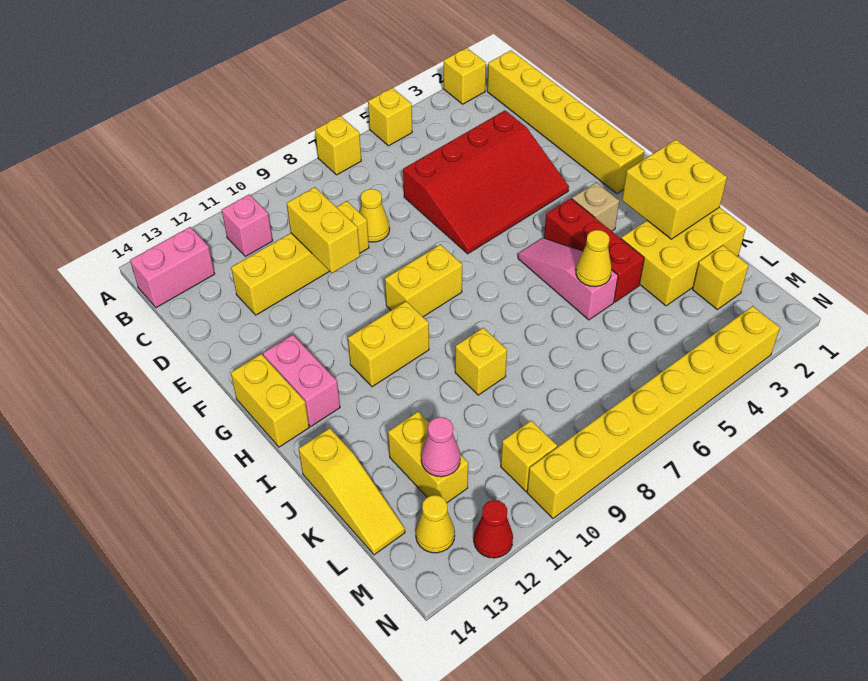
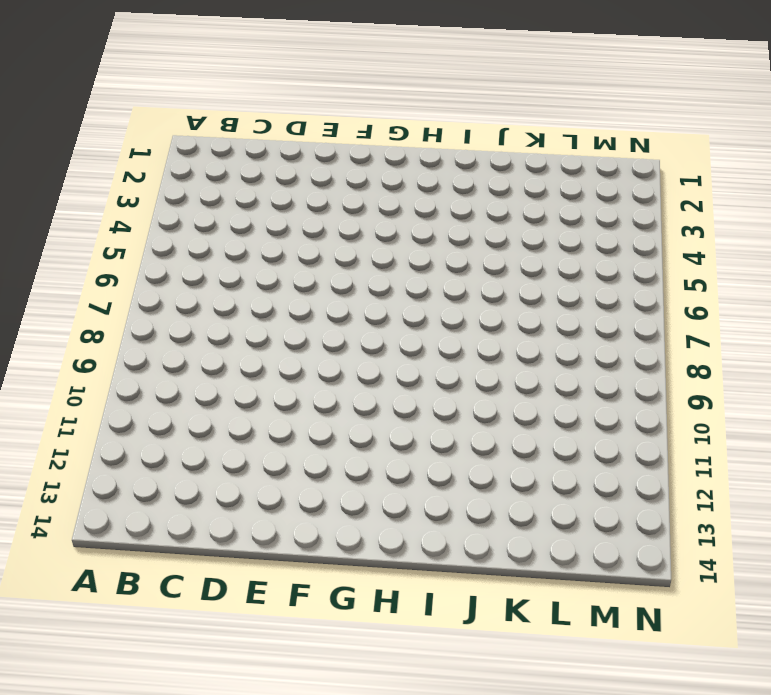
none -> yellow 1x1 brick [444,48,486,104]
none -> yellow 1x1 brick [368,88,412,146]
none -> yellow 1x1 brick [315,116,361,175]

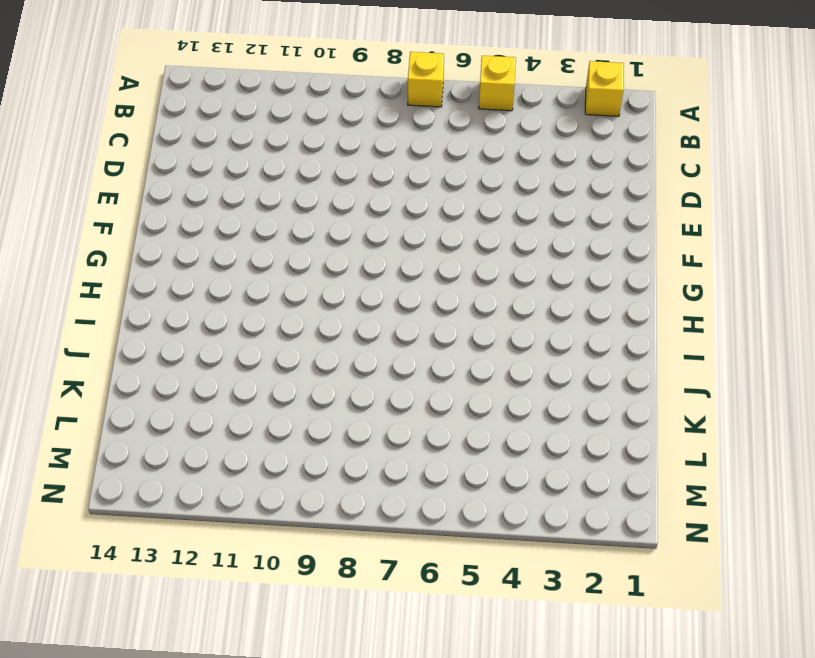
none -> yellow 1x6 brick [487,51,644,194]
none -> pink 1x1 brick [222,194,273,256]
none -> pink 1x2 brick [130,227,215,308]

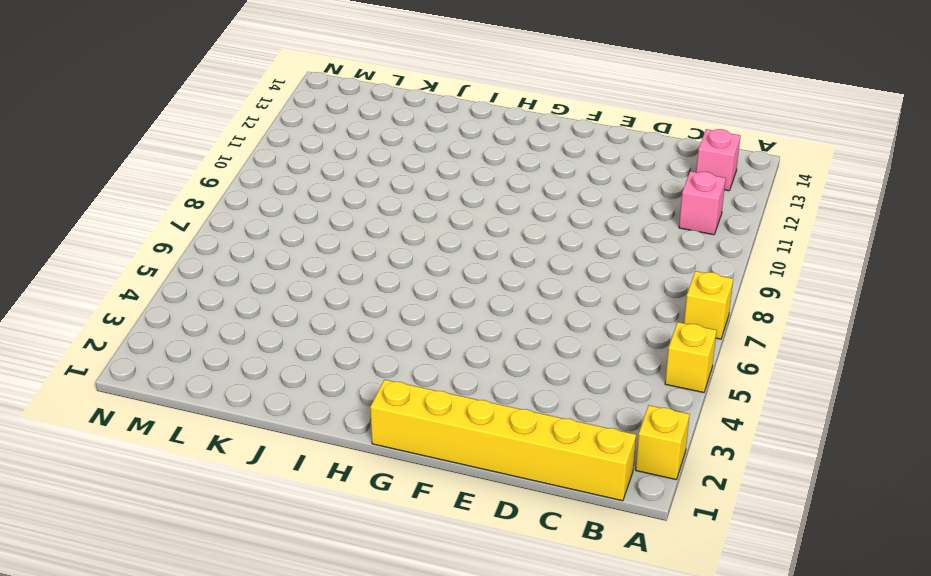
pink 1x1 brick [696,129,740,191] -> pink 1x2 brick [130,227,215,308]
none -> red 3x4 slope [403,111,569,254]
none -> yellow 1x1 cone [360,189,390,242]
none -> yellow 1x4 brick [231,201,369,315]

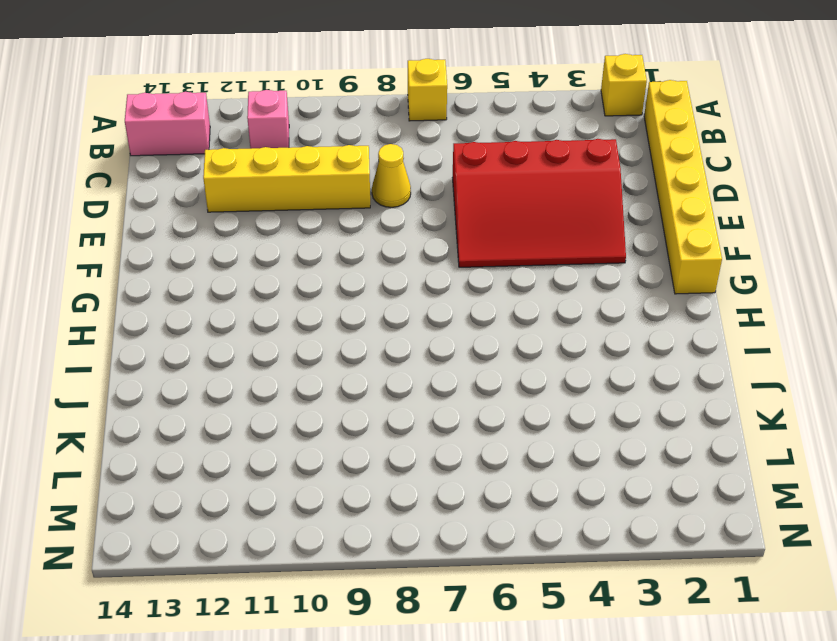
none -> yellow 1x1 brick [368,88,412,146]
none -> yellow 1x2 brick [385,244,462,317]
none -> pink 1x2 brick [263,335,340,426]

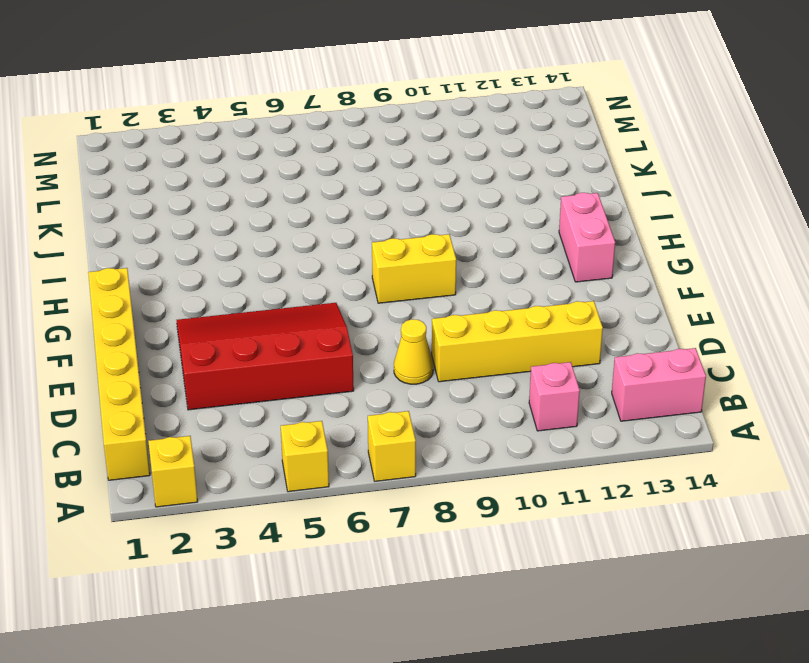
none -> yellow 1x2 brick [231,354,309,447]
none -> tan 1x1 brick [572,182,619,231]
none -> red 1x3 brick [544,198,644,302]

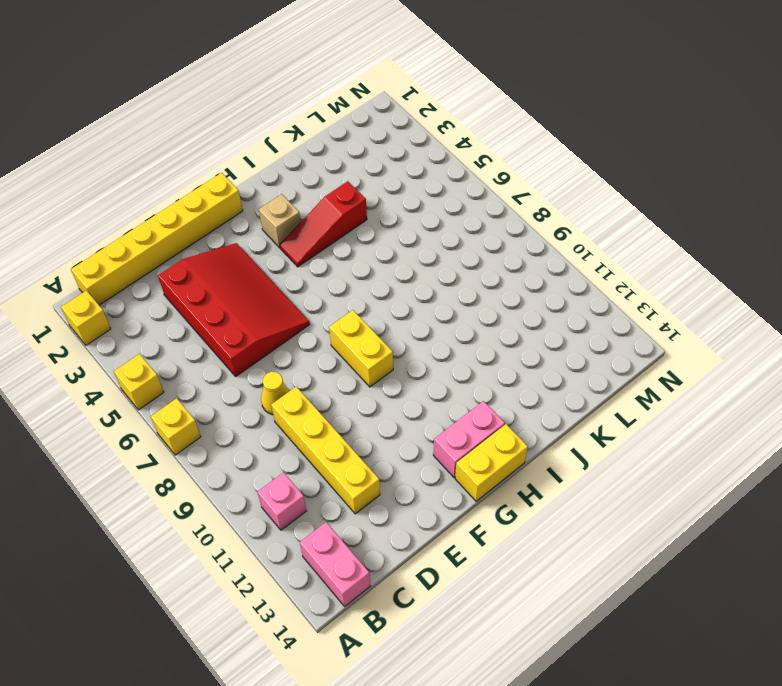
red 1x3 slope [280,181,367,267] -> red 1x3 brick [544,198,644,302]
none -> pink 1x3 slope [518,238,618,320]
none -> yellow 1x2 brick [348,301,429,387]
none -> yellow 2x3 brick [621,207,746,306]

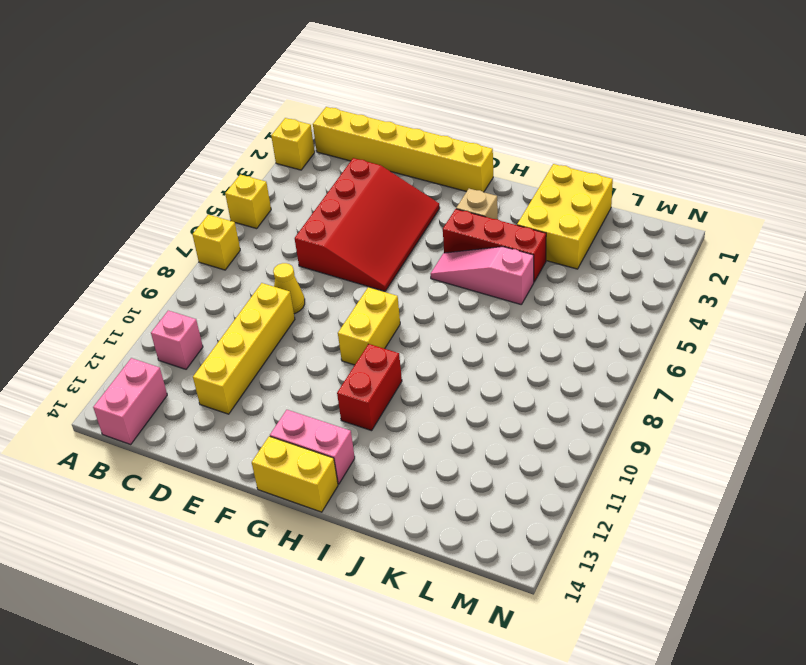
red 1x2 brick [337,344,402,431] -> yellow 1x2 brick [348,301,429,387]
none -> yellow 1x1 brick [455,328,507,395]
none -> yellow 1x3 slope [299,428,405,555]
none -> yellow 1x2 brick [388,412,468,503]

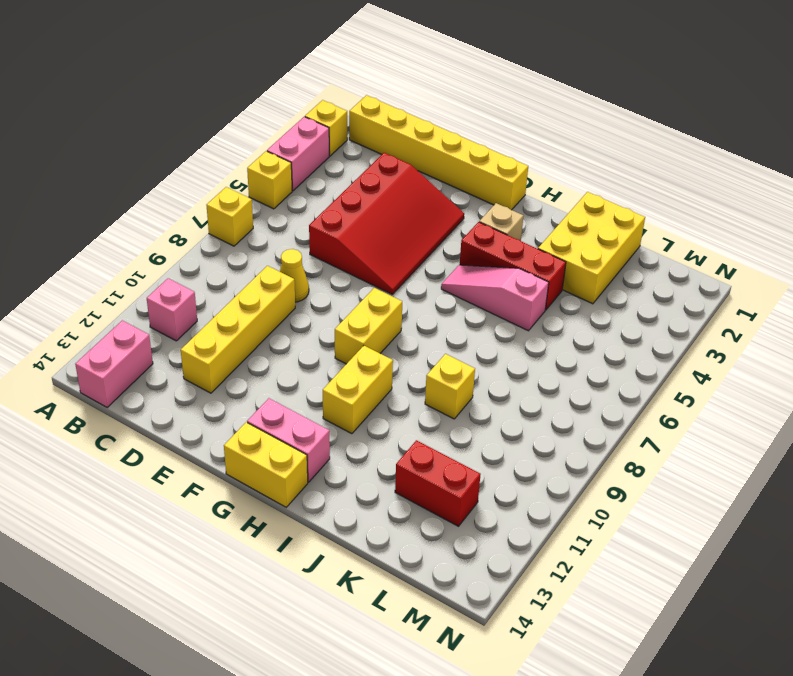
pink 1x2 brick [267,117,329,191] -> none
red 1x2 brick [395,440,481,526] -> yellow 1x2 brick [388,412,468,503]
none -> yellow 1x3 slope [299,428,405,555]
none -> yellow 1x1 brick [692,245,749,310]
none -> yellow 1x1 brick [501,421,557,491]

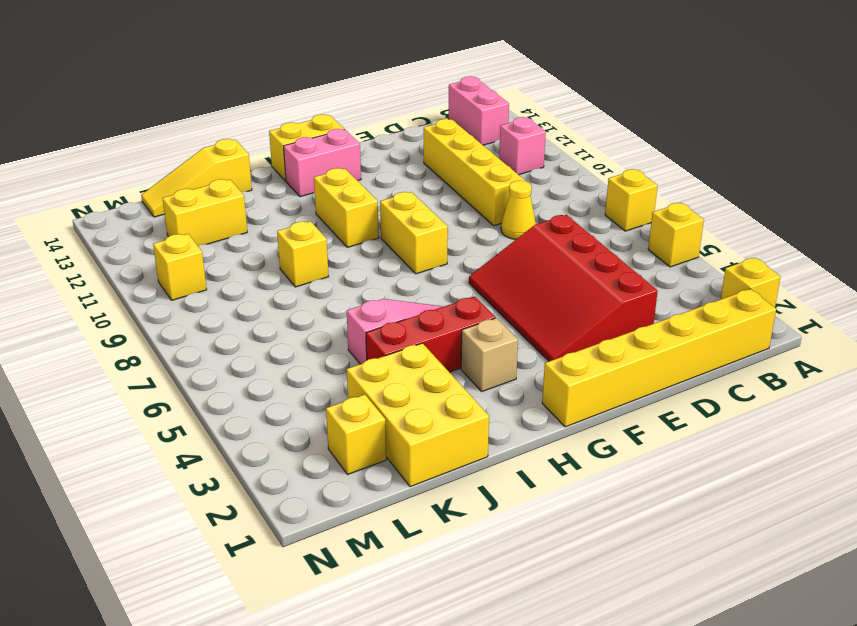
none -> yellow 1x1 cone [416,495,455,553]
none -> yellow 1x8 brick [527,306,780,518]
none -> red 1x1 cone [474,500,513,558]

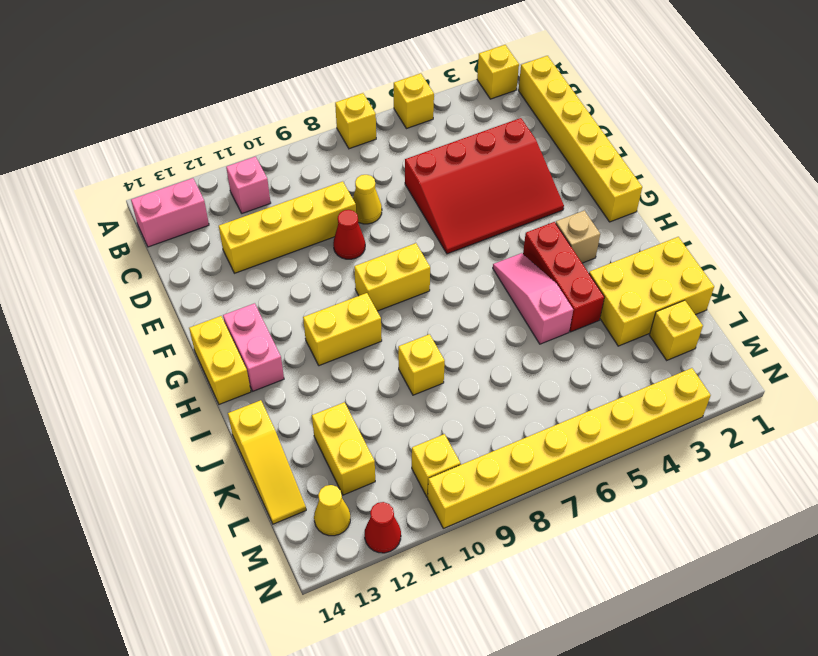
red 1x1 cone [333,210,365,259] -> none
none -> yellow 1x2 brick [287,187,360,273]
none -> yellow 2x2 brick [622,140,727,239]
none -> yellow 1x1 cone [576,230,612,287]

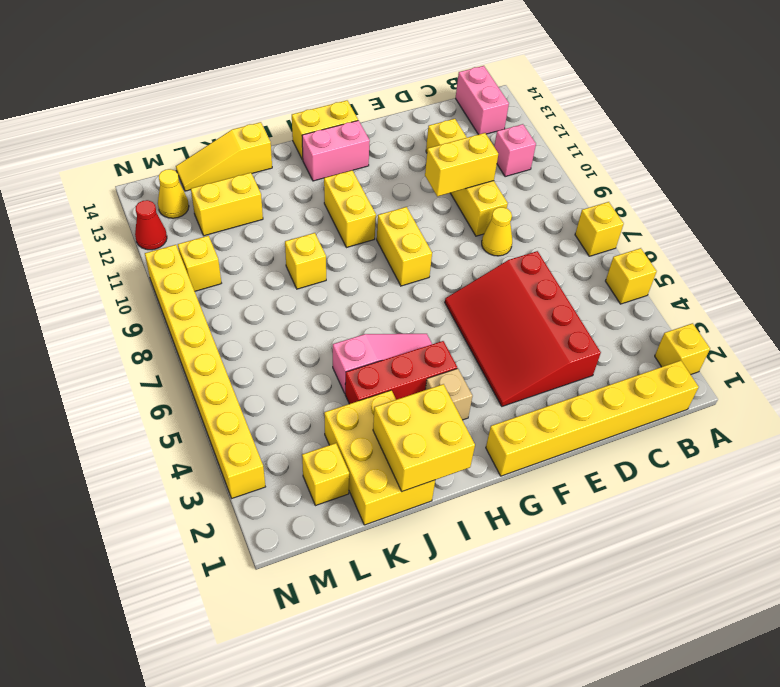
none -> yellow 1x1 cone [576,230,612,287]
none -> pink 1x1 cone [421,417,460,477]

